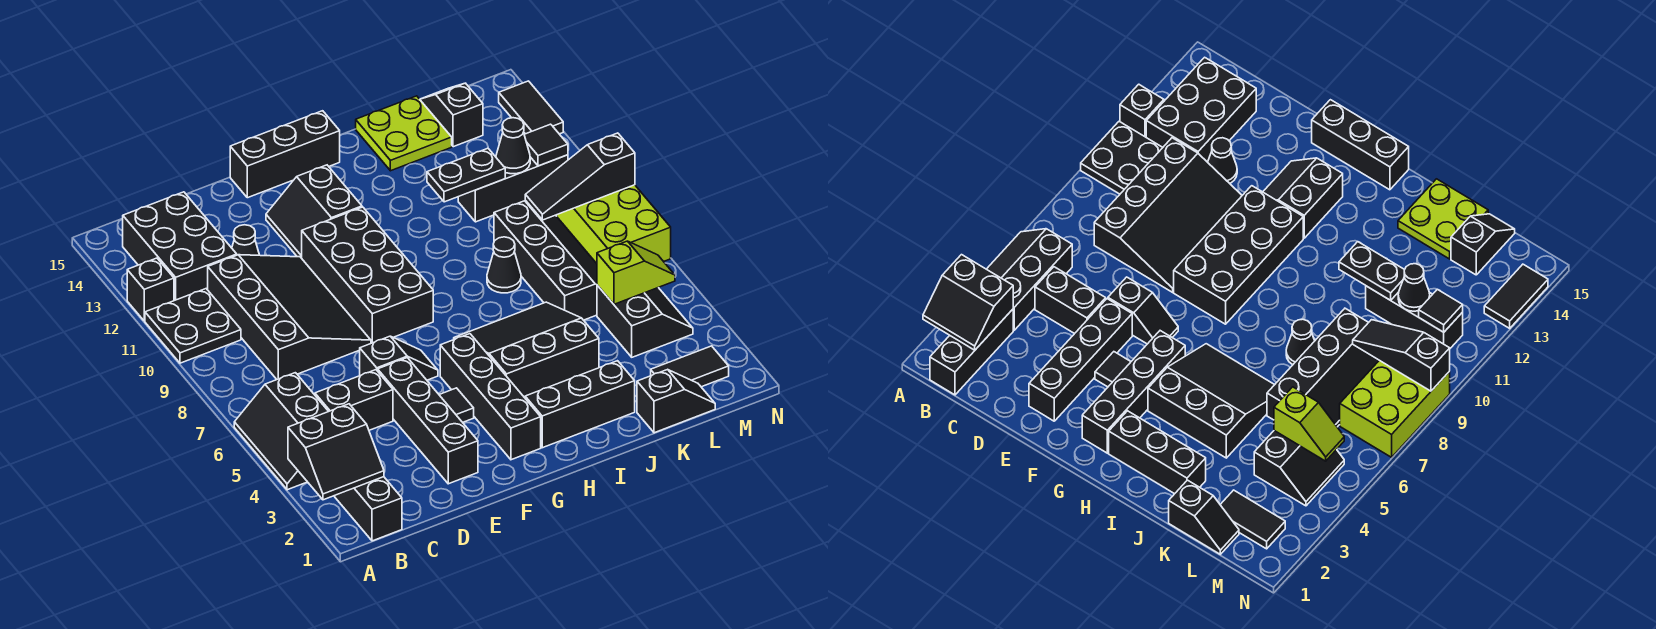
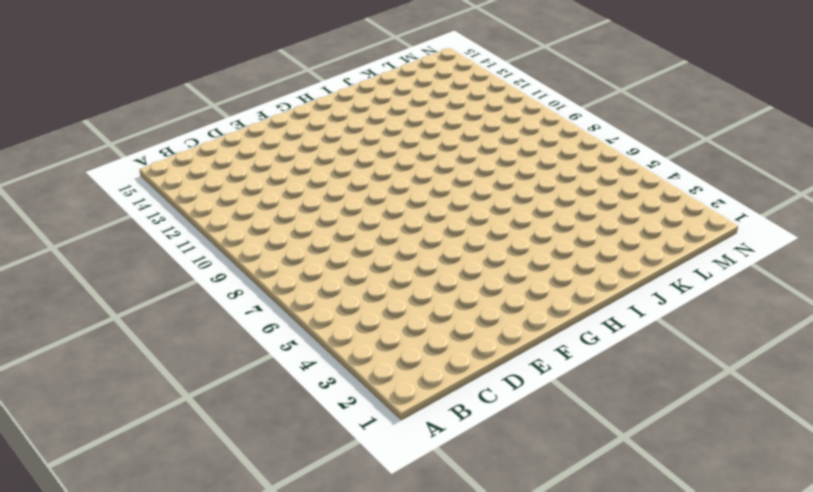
none -> black 2x3 slope [234,373,329,490]
none -> black 2x2 plate [145,289,241,363]
none -> black 1x1 brick [127,258,174,321]
none -> black 1x3 brick [334,477,402,541]

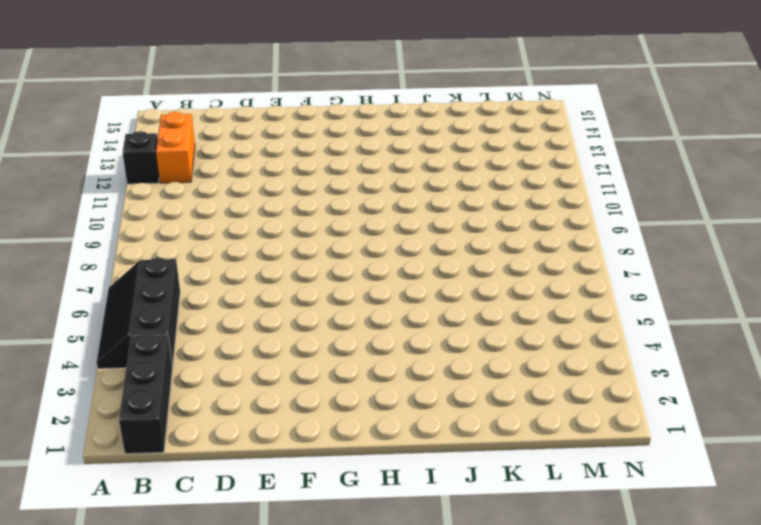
orange 1x2 brick [156,112,195,183] -> black 2x3 brick [123,192,237,301]
none -> black 2x2 plate [145,289,241,363]
none -> black 1x2 brick [315,370,393,430]
none -> black 3x4 slope [208,255,371,379]
none -> black 1x1 cone [232,225,259,255]

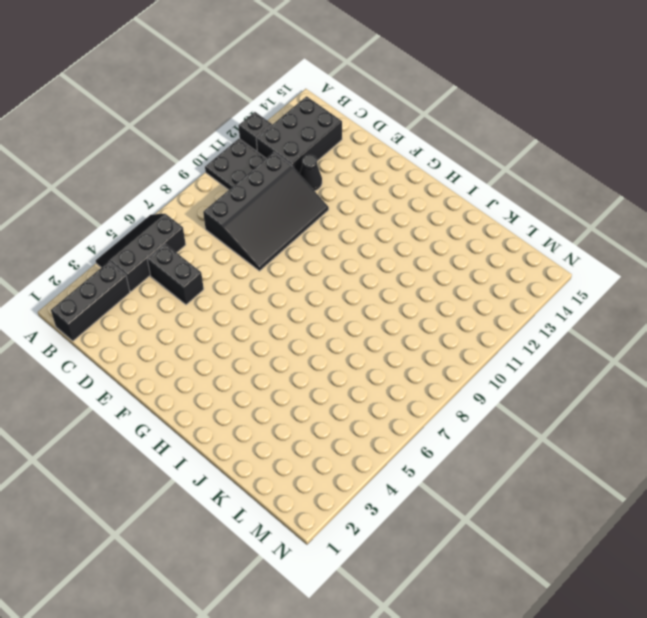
none -> black 1x4 brick [378,358,478,484]
none -> black 1x2 slope [360,336,438,380]
none -> black 1x1 tile [439,388,474,422]
none -> black 2x4 brick [302,207,433,343]

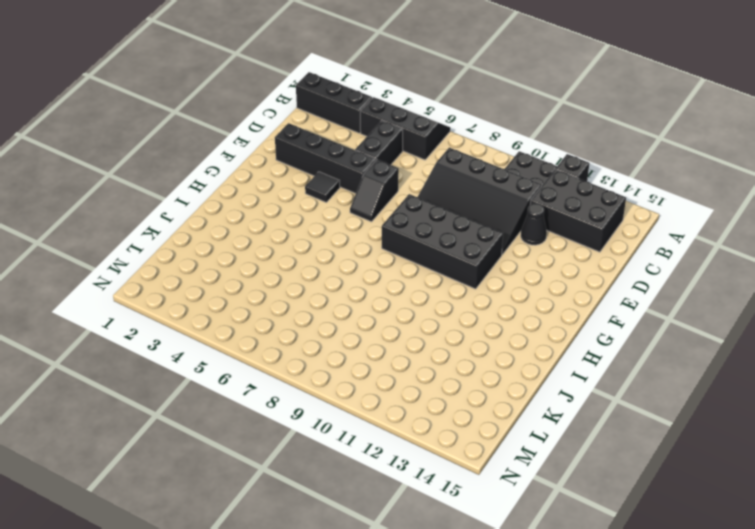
none -> black 2x2 slope [266,165,362,258]
none -> black 1x3 brick [230,111,340,198]
none -> black 1x4 brick [440,334,541,460]
none -> black 1x3 brick [525,361,635,448]

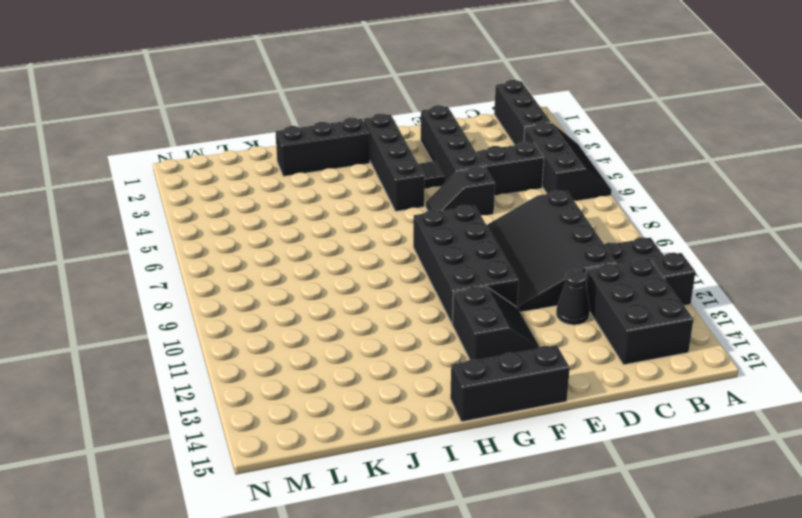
none -> black 3x3 slope [454,302,599,398]
none -> black 1x1 cone [487,237,521,293]
none -> lime 2x2 plate [356,96,452,171]
none -> black 1x2 slope [637,369,715,433]

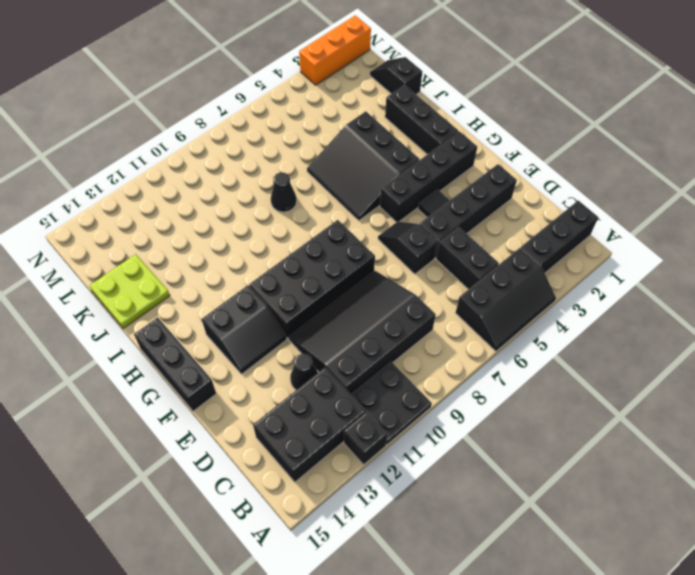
orange 1x3 brick [299,16,371,85] -> none
none -> black 2x4 slope [494,201,597,320]
none -> black 1x3 brick [458,155,568,222]
none -> black 1x2 tile [651,346,729,387]
none -> black 2x2 slope [597,285,693,357]

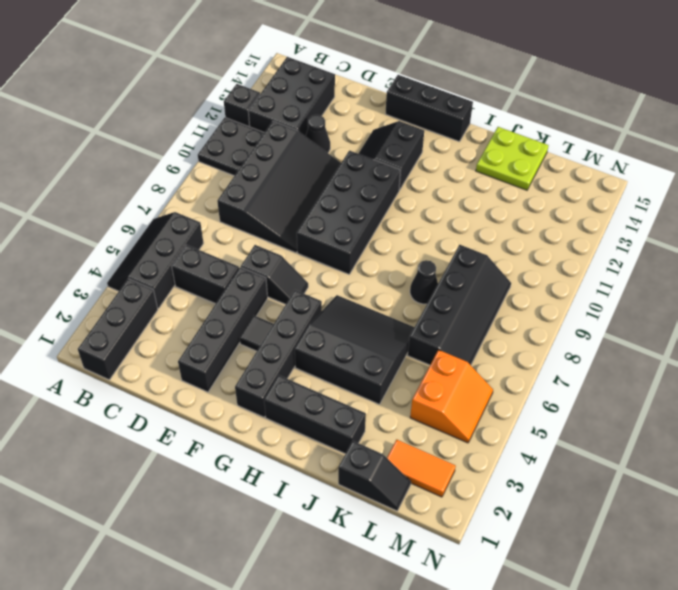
orange 1x2 tile [387,440,456,497] -> black 1x2 tile [651,346,729,387]
orange 2x2 slope [410,350,493,443] -> black 2x2 slope [597,285,693,357]
none -> black 1x3 brick [458,155,568,222]
none -> black 1x2 slope [420,83,483,147]
none -> lime 2x3 brick [557,185,671,263]
none -> black 1x2 tile [499,81,563,134]

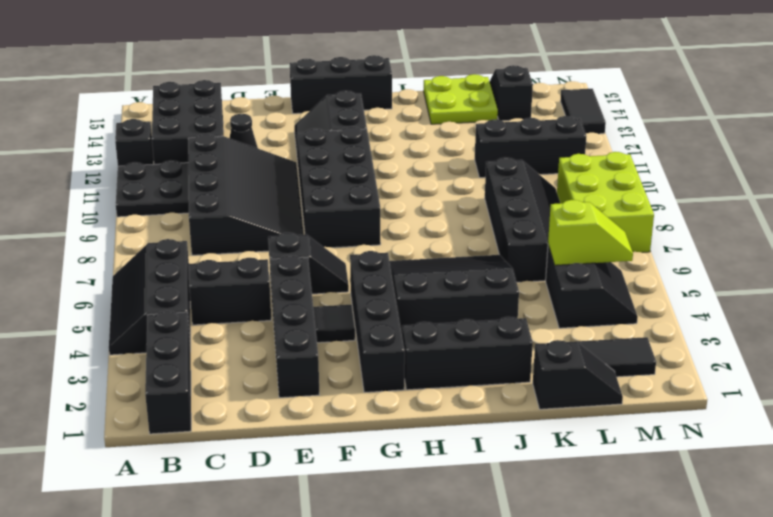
none -> black 1x1 cone [487,237,521,293]
none -> black 2x2 slope [288,404,384,500]
none -> black 1x2 plate [427,148,505,202]
none -> black 1x3 slope [525,133,635,220]

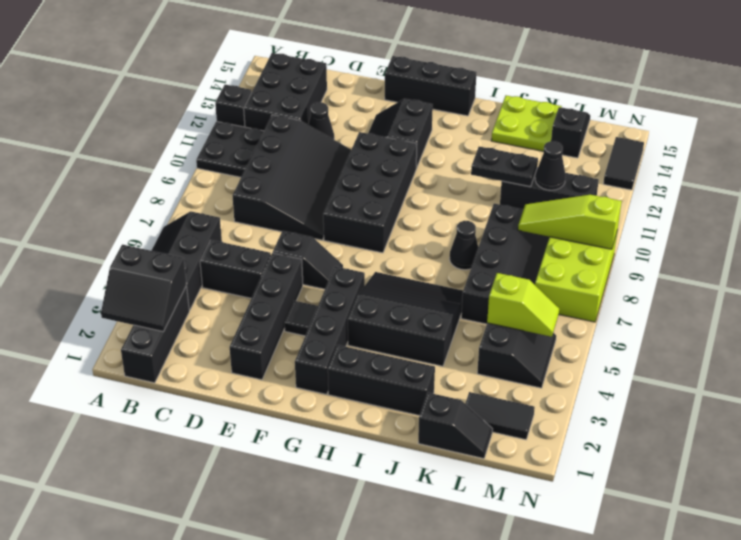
lime 1x3 slope [518,195,622,249] -> black 1x3 slope [525,133,635,220]
none -> black 1x1 tile [524,124,568,166]

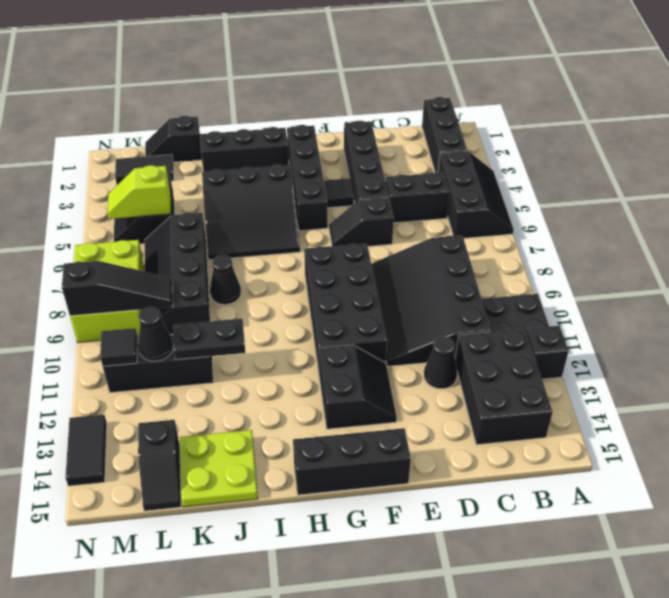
none -> black 2x2 slope [288,404,384,500]

